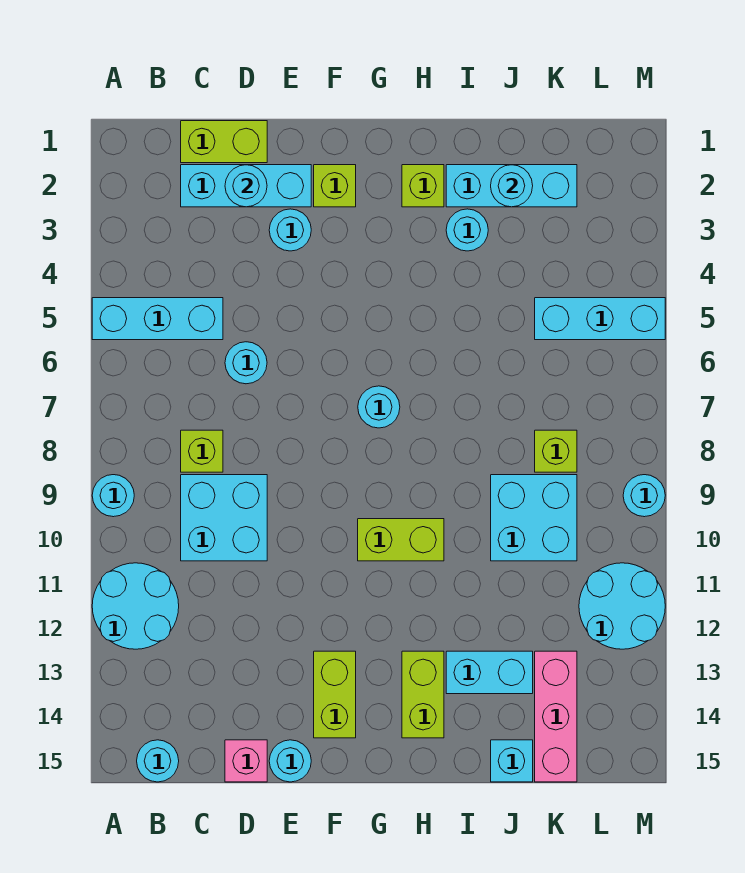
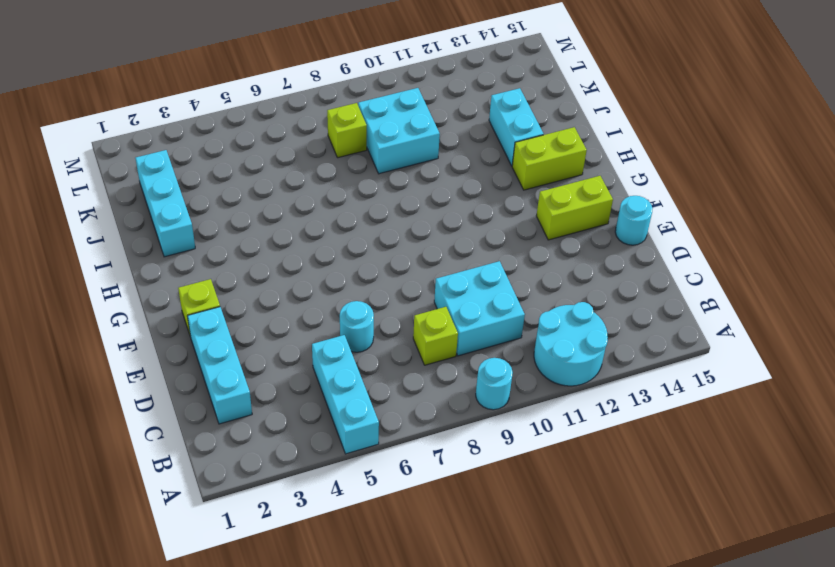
none -> cyan 1x1 round brick [137,740,179,782]
none -> lime 1x2 brick [181,121,267,163]
none -> pink 1x1 brick [225,740,267,782]
none -> cyan 1x1 round brick [269,209,311,251]

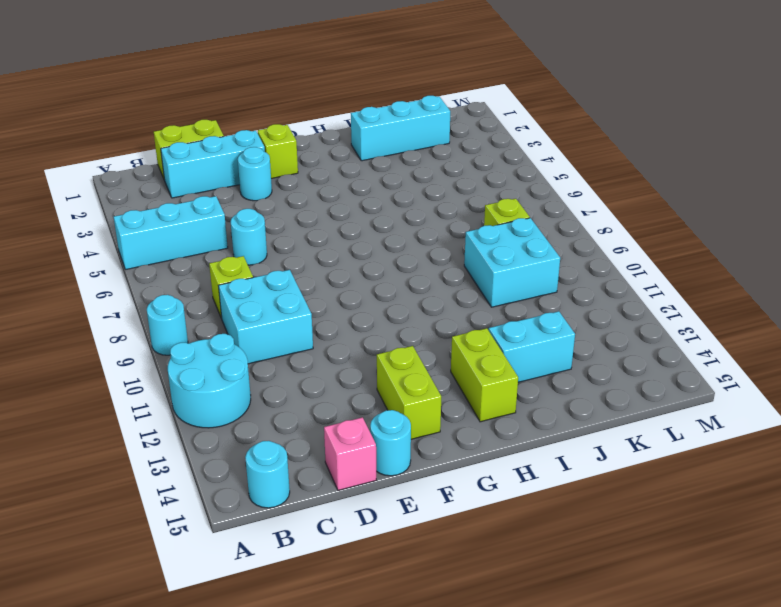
none -> cyan 1x1 round brick [358,386,400,428]
none -> lime 1x2 brick [358,519,444,561]
none -> lime 1x1 brick [402,165,444,207]
none -> cyan 1x1 round brick [446,209,488,251]

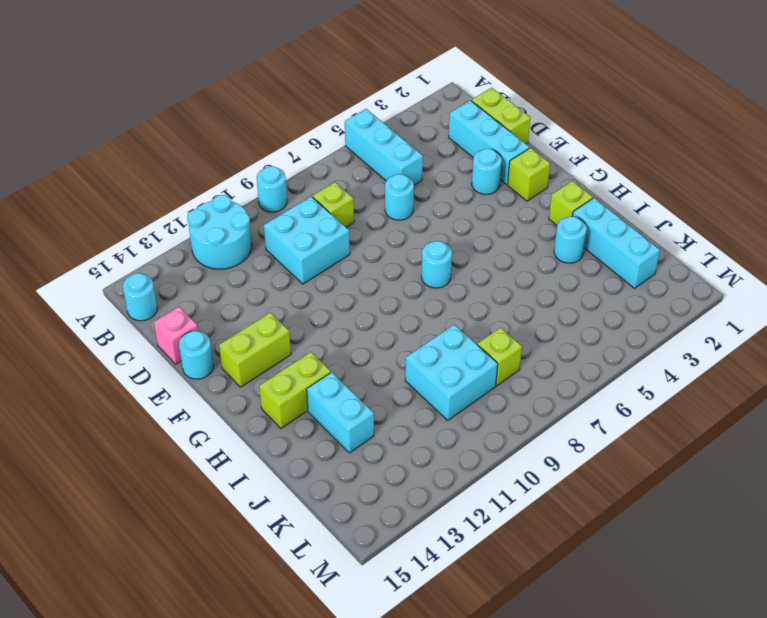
none -> lime 1x2 brick [358,519,444,561]
none -> cyan 1x1 brick [491,740,533,782]
none -> cyan 1x3 brick [535,298,665,340]
none -> pink 1x3 brick [535,651,577,782]

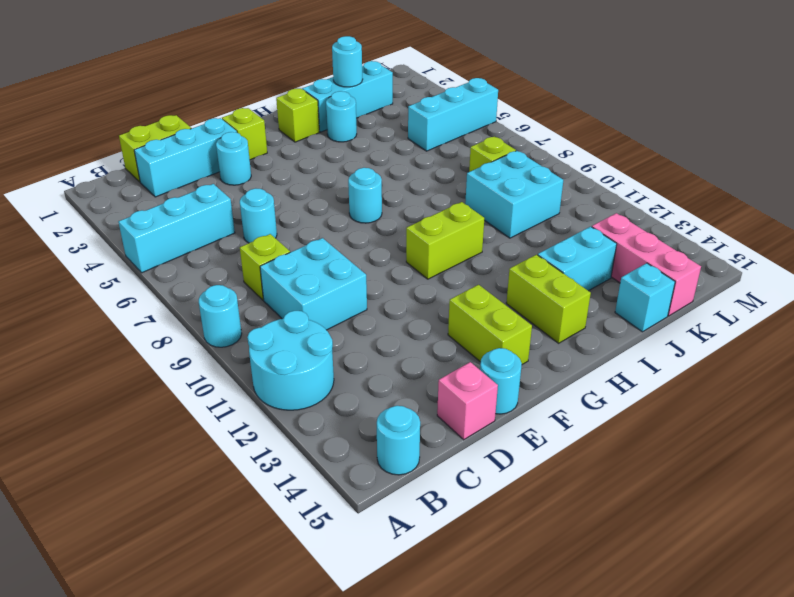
none -> cyan 2x2 round brick [579,563,665,649]
none -> cyan 1x1 round brick [623,475,665,517]
none -> cyan 1x1 round brick [225,165,267,207]

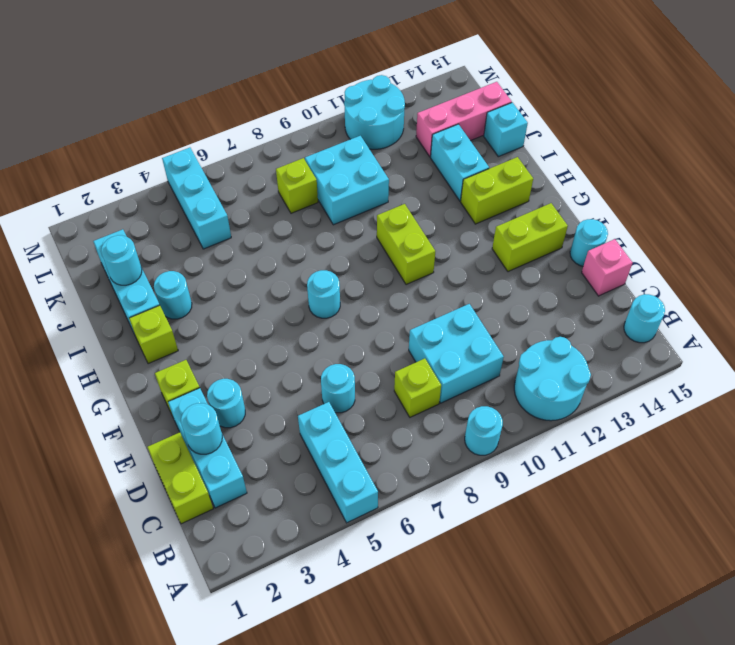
none -> cyan 1x1 round brick [623,475,665,517]

